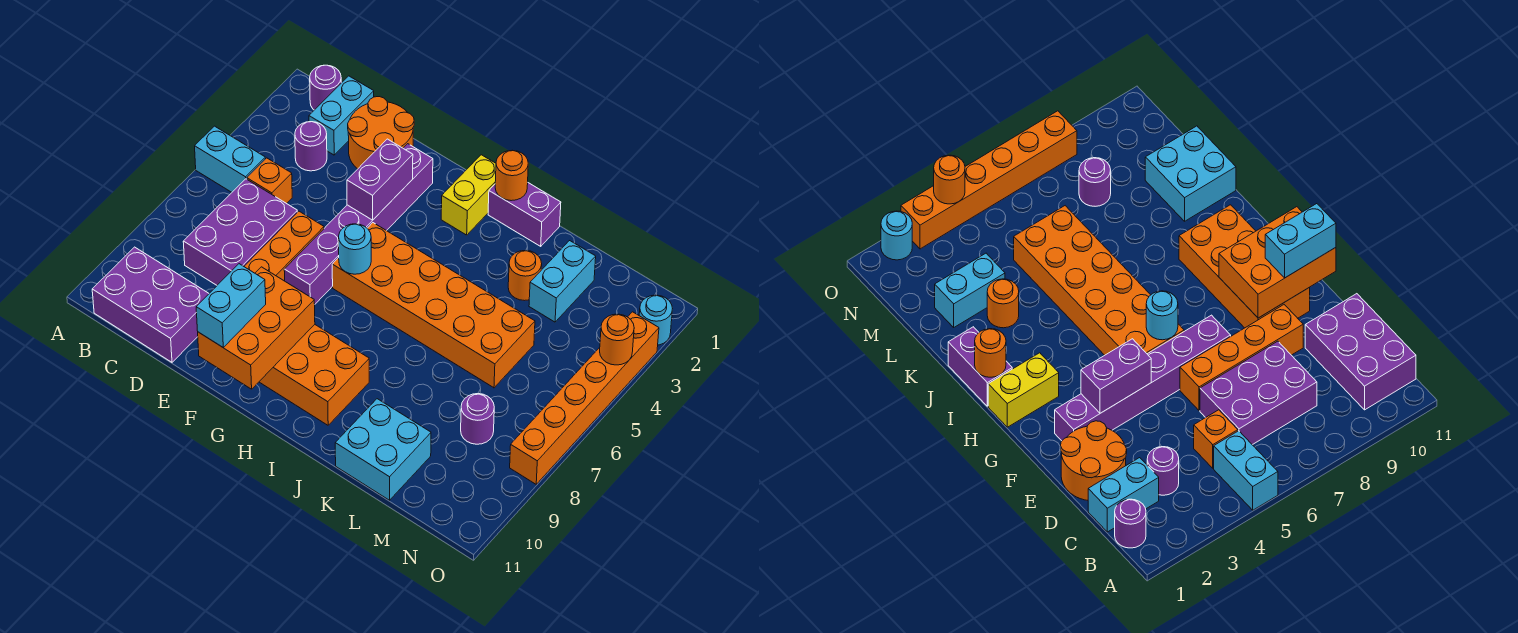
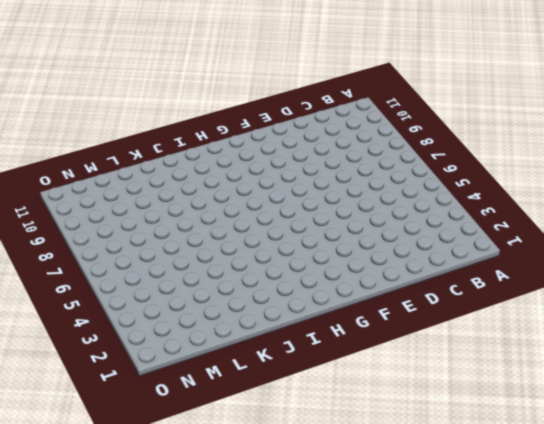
none -> cyan 1x2 brick [195,126,265,192]
none -> purple 1x1 round brick [310,65,341,110]
none -> purple 2x3 brick [92,247,209,362]

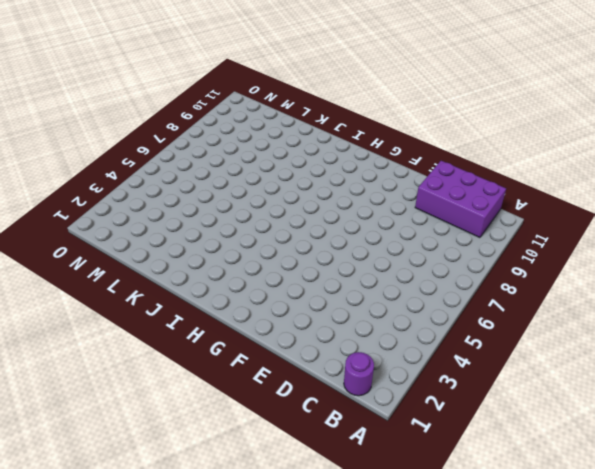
none -> cyan 1x2 brick [195,126,265,192]
none -> cyan 1x2 brick [309,76,374,155]
none -> purple 1x1 round brick [295,122,327,171]

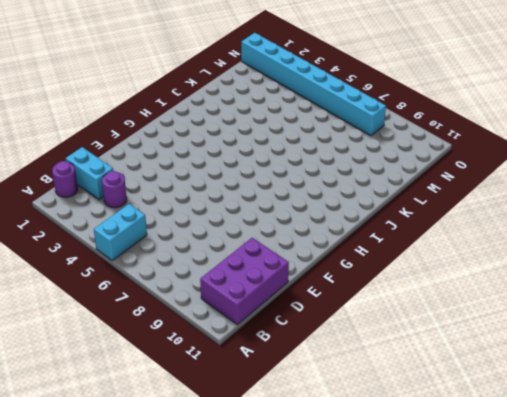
cyan 1x8 brick [241,33,386,136] -> none
none -> orange 1x1 brick [247,158,292,204]
none -> purple 2x3 brick [183,179,297,285]
none -> orange 2x2 round brick [348,97,414,169]

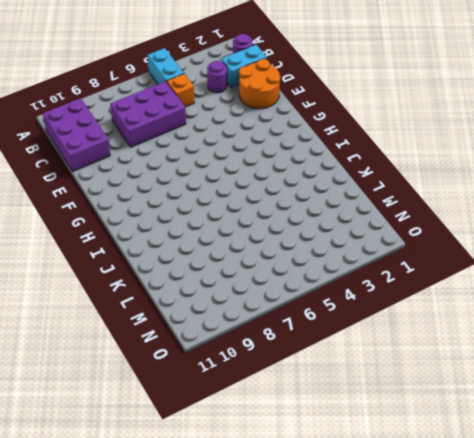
none -> orange 1x4 brick [244,211,324,281]
none -> purple 1x6 brick [284,144,433,304]
none -> orange 2x4 brick [259,325,369,425]

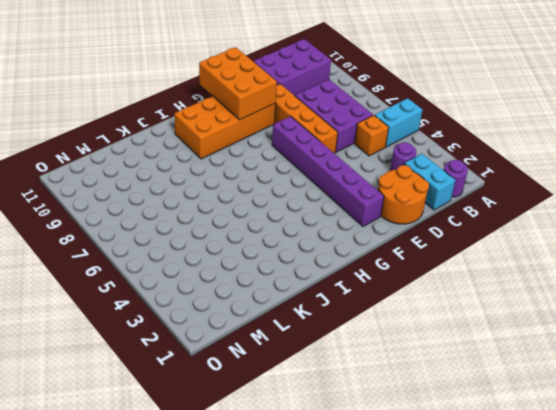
none -> orange 2x6 brick [332,223,535,388]
none -> yellow 1x2 brick [441,155,496,235]
none -> purple 1x2 brick [488,183,561,246]

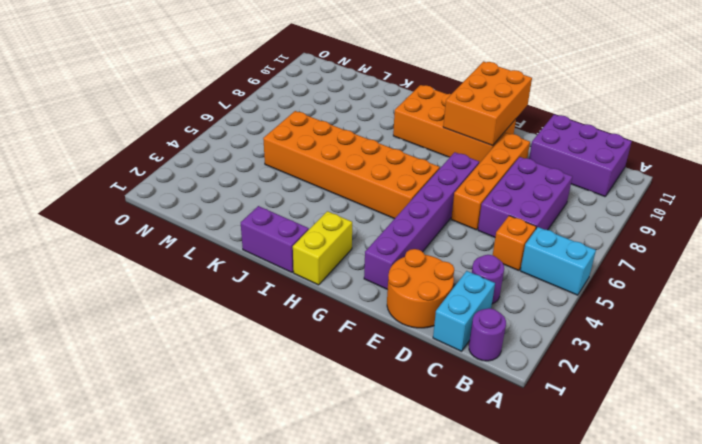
none -> orange 1x1 round brick [508,250,542,301]
none -> cyan 2x2 brick [335,399,431,500]
none -> cyan 1x2 brick [529,241,596,322]

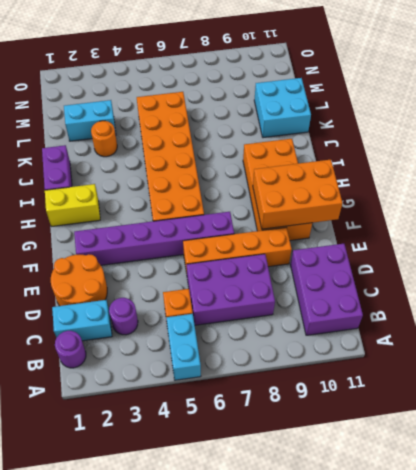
none -> purple 1x1 round brick [461,394,494,444]
none -> cyan 1x1 round brick [639,295,673,345]
none -> orange 1x6 brick [510,312,659,484]

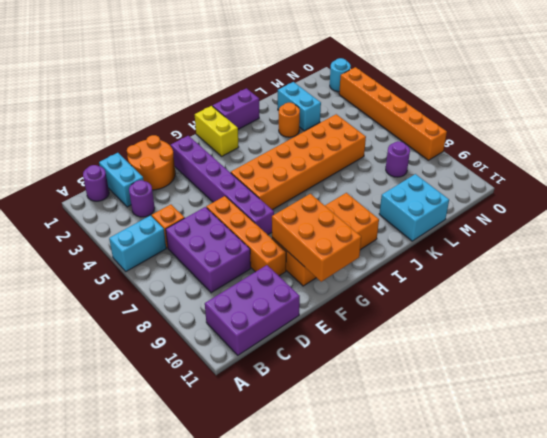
none -> purple 1x2 brick [347,139,413,220]
none -> cyan 1x1 round brick [339,224,371,274]
none -> orange 1x1 round brick [495,150,528,201]

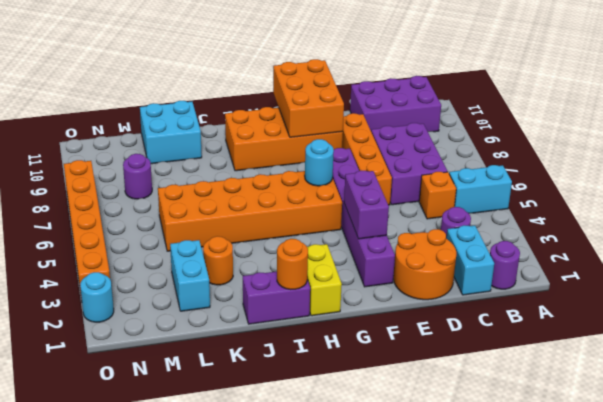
none -> orange 1x1 round brick [600,314,634,365]
none -> cyan 1x2 brick [196,264,266,348]

